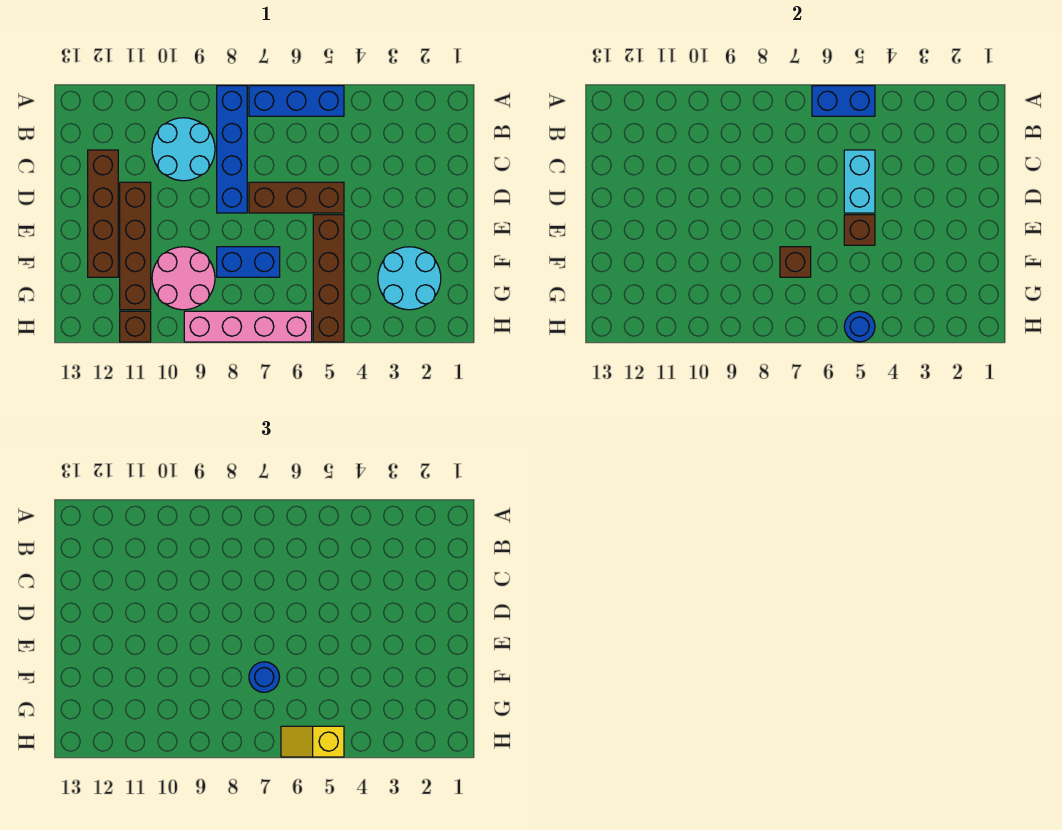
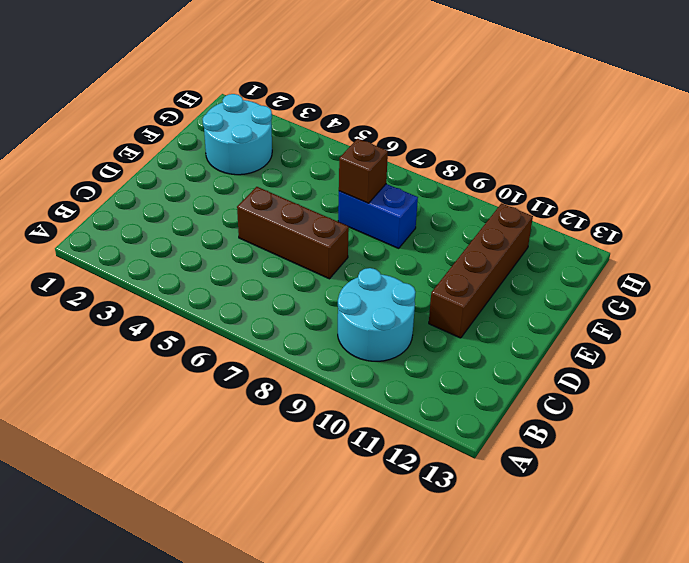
none -> blue 1x3 brick [249,86,344,116]
none -> blue 1x4 brick [217,86,247,213]
none -> brown 1x4 brick [88,150,118,277]

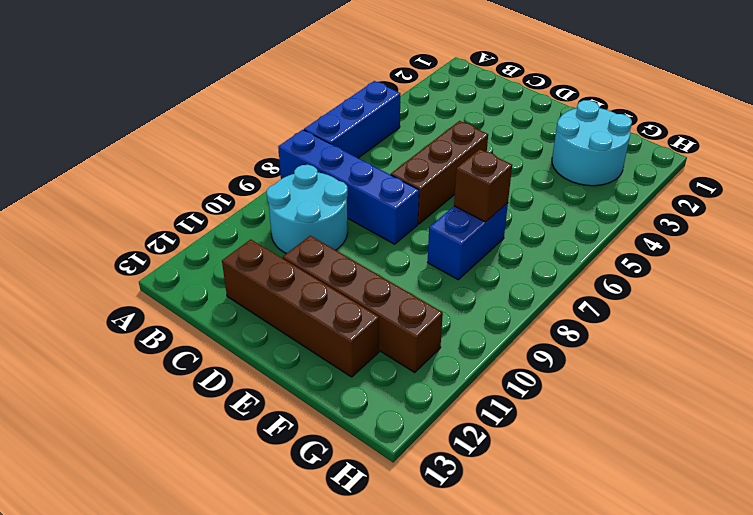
none -> brown 1x4 brick [313,215,344,342]
none -> pink 2x2 round brick [152,247,215,310]
none -> pink 1x4 brick [184,311,312,342]

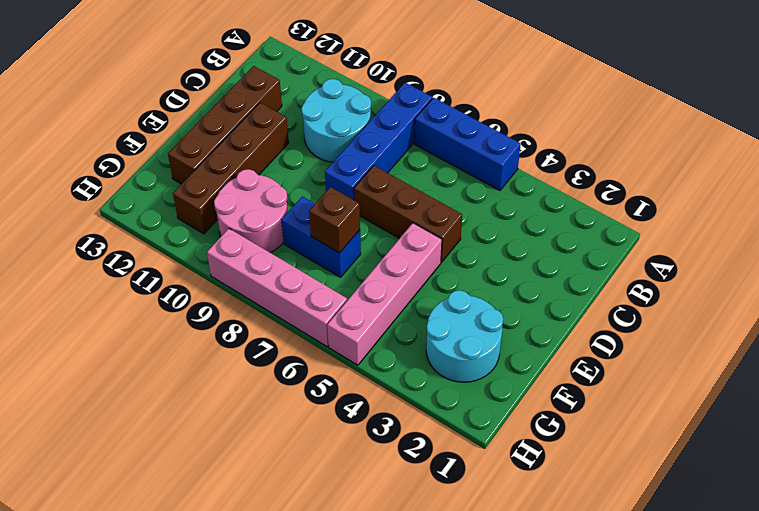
pink 1x4 brick [327,223,442,365] -> brown 1x4 brick [313,215,344,342]
none -> brown 1x1 brick [120,311,151,342]
none -> blue 1x2 brick [812,86,875,116]
none -> cyan 1x2 brick [844,150,875,213]

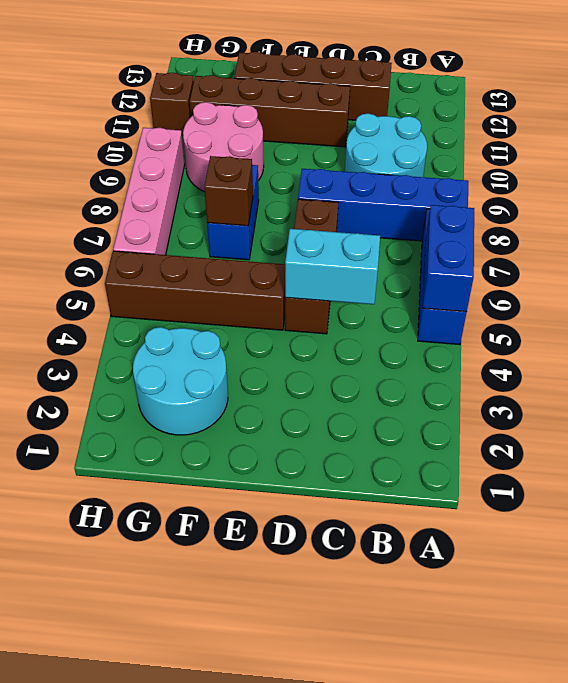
none -> brown 1x1 brick [844,215,875,245]
none -> blue 1x1 round brick [844,311,875,342]
none -> blue 1x1 round brick [249,662,279,692]

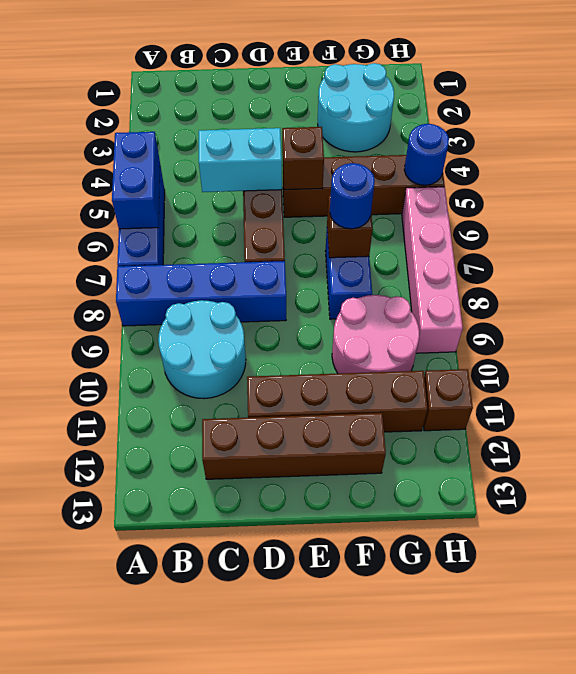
none -> yellow 1x2 slope [281,726,344,757]

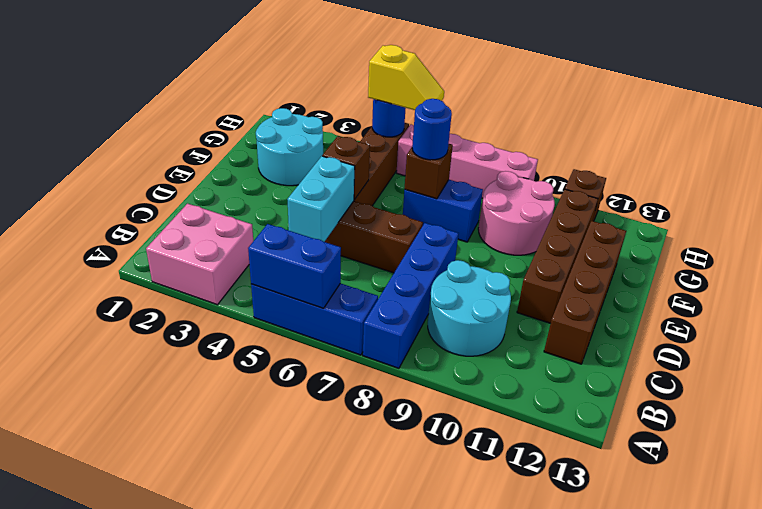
pink 2x2 brick [146,204,253,305] -> none

